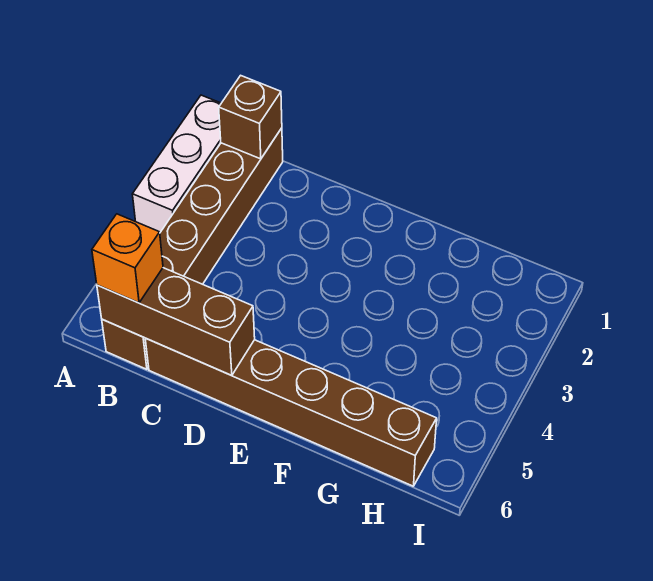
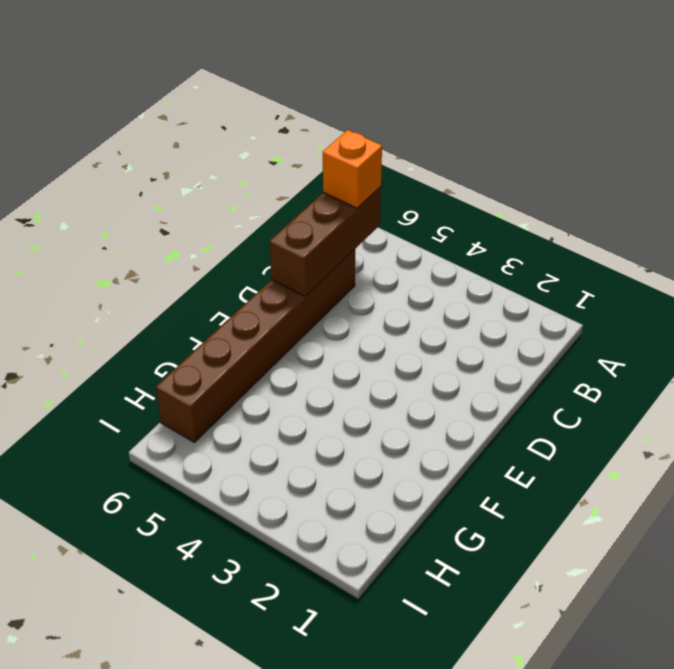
none -> white 1x3 brick [132,95,221,232]
none -> brown 1x6 brick [102,128,283,369]

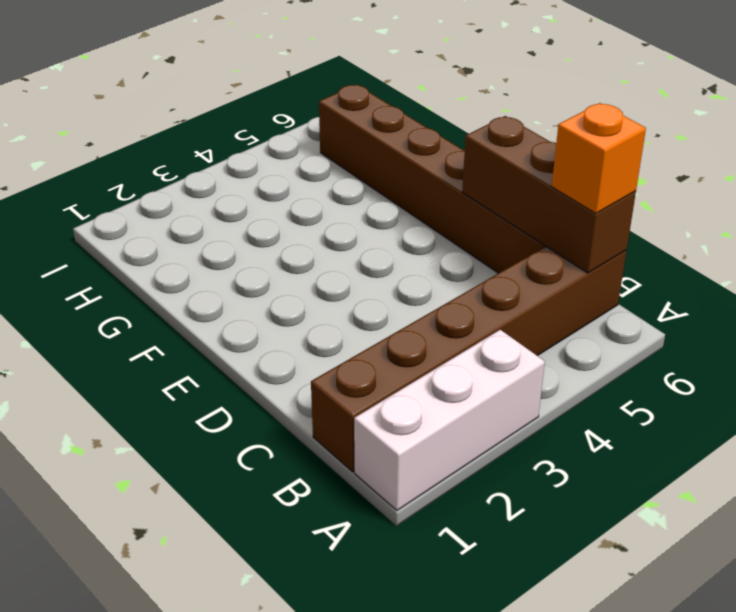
none -> brown 1x1 brick [219,75,282,159]

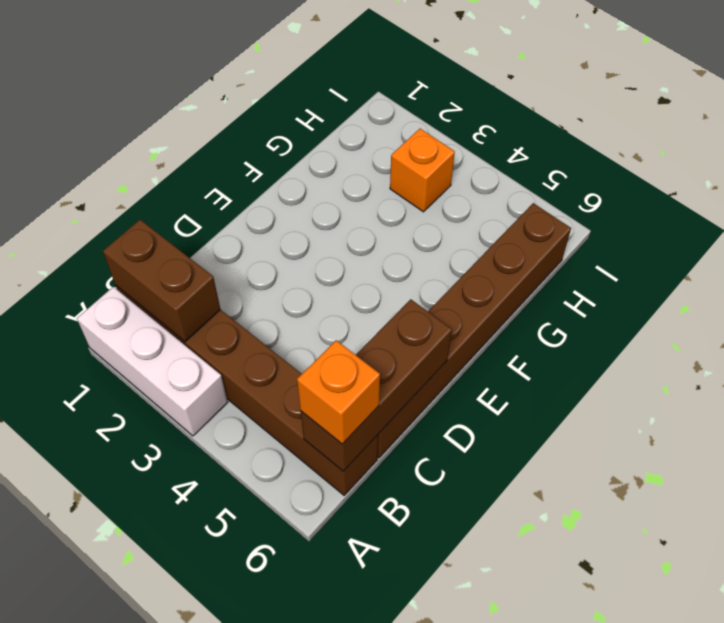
brown 1x2 brick [103,220,220,342] -> brown 1x1 brick [219,75,282,159]
orange 1x1 brick [390,129,455,212] -> none

